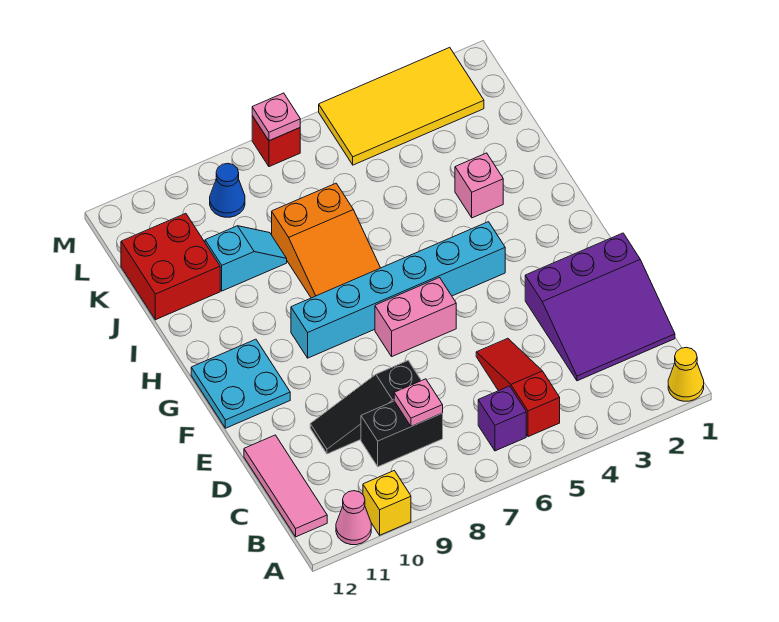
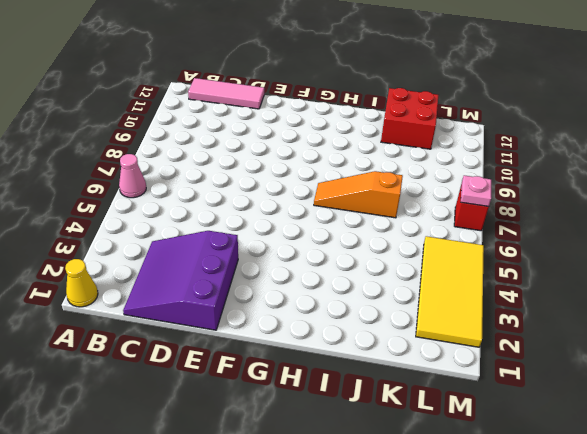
pink 1x1 cone [119,154,146,198] -> pink 1x1 cone moved to [336,491,371,545]
orange 1x3 slope [314,171,403,218] -> orange 2x3 slope [272,183,380,298]
none -> yellow 1x1 brick [363,471,411,535]
none -> red 1x3 slope [476,338,560,437]
none -> purple 1x1 brick [478,386,526,451]

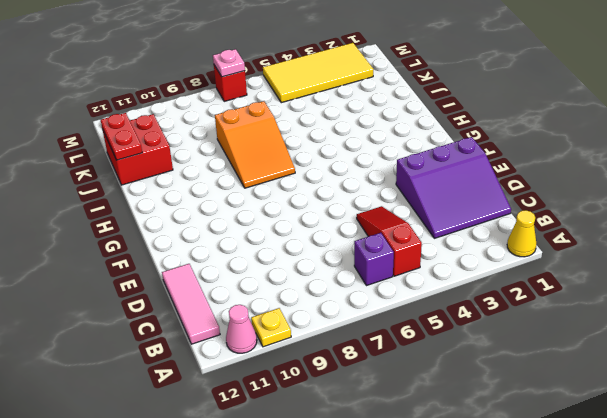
yellow 1x1 plate [251,308,291,347] -> yellow 1x1 brick [363,471,411,535]
red 1x2 plate [101,113,142,160] -> none
none -> black 1x2 brick [361,401,443,467]
none -> black 1x3 slope [310,361,421,454]
none -> pink 1x2 brick [375,278,456,356]

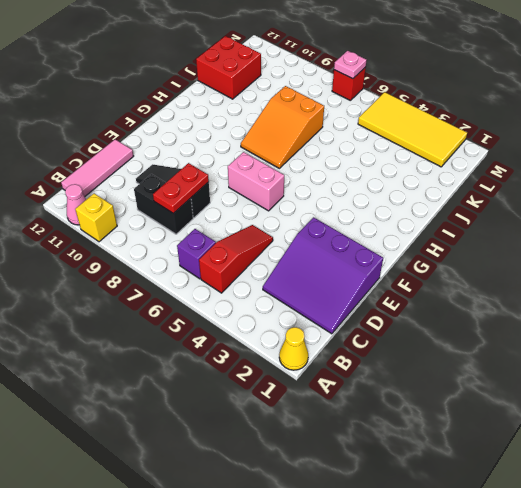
red 1x2 plate [153,163,209,214] -> pink 1x1 plate [394,379,443,427]
none -> cyan 2x2 plate [191,339,290,428]
none -> cyan 1x6 brick [291,222,505,358]
none -> pink 1x1 brick [455,153,503,218]

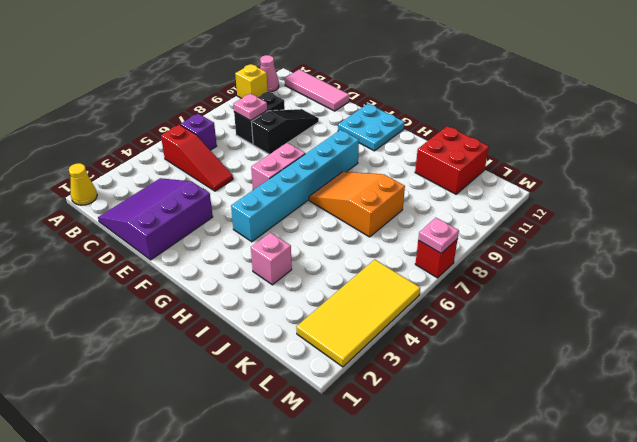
none -> cyan 1x2 slope [205,226,287,291]
none -> blue 1x1 cone [210,163,245,217]

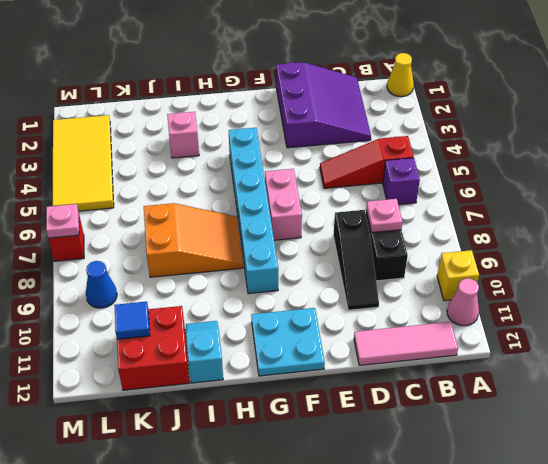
cyan 1x2 slope [186,321,223,383] -> cyan 1x2 slope moved to [205,226,287,291]
blue 1x1 tile [114,302,150,339] -> none

